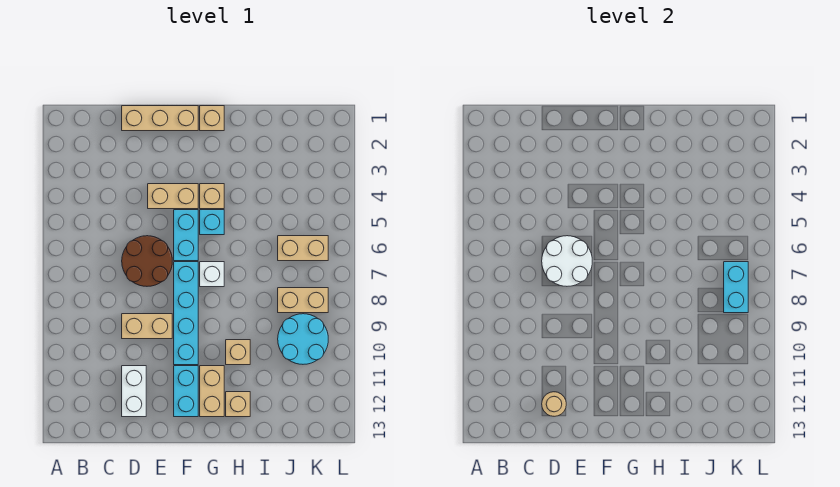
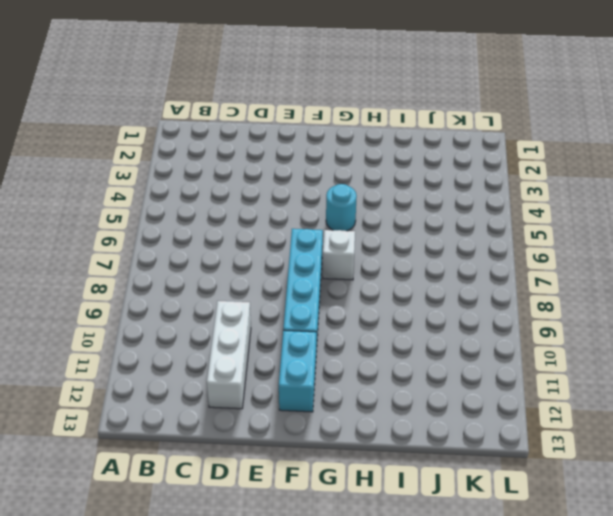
white 1x3 brick [207,301,251,409] -> white 1x2 brick [122,366,146,417]
cyan 1x1 round brick [326,184,357,231] -> cyan 1x1 brick [200,210,224,235]
none -> tan 1x3 brick [122,106,198,131]
none -> brown 2x2 round brick [122,236,172,286]
none -> tan 1x2 brick [122,314,172,339]

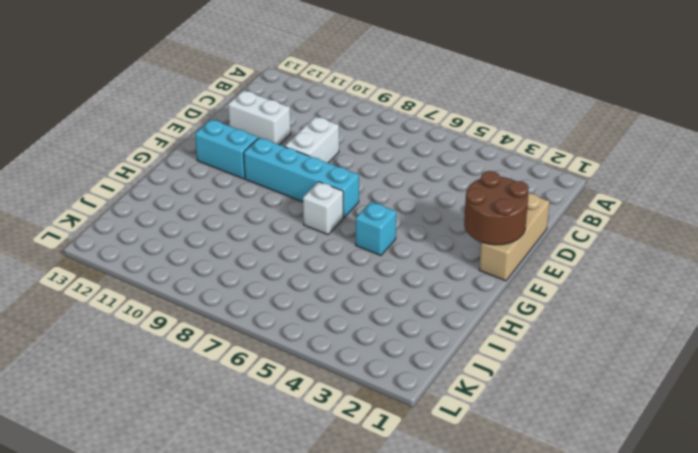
white 1x2 brick [285,116,339,163] -> tan 1x2 brick [122,314,172,339]
brown 2x2 round brick [464,171,529,245] -> brown 2x2 round brick moved to [122,236,172,286]
none -> tan 1x2 brick [148,184,198,209]
none -> cyan 1x2 brick [174,210,198,261]
none -> tan 1x1 brick [200,106,224,131]

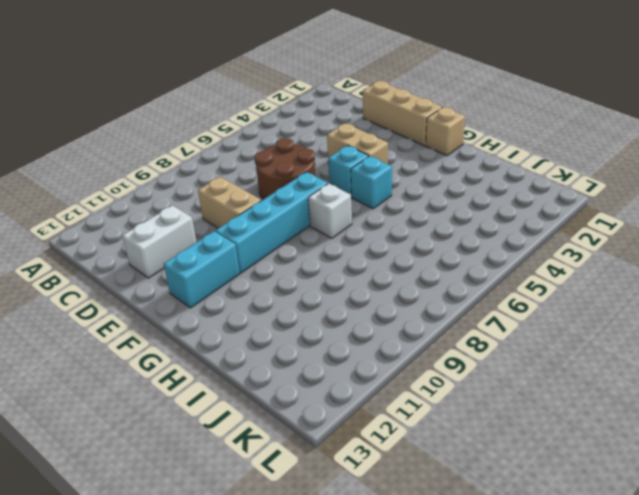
cyan 1x1 brick [328,146,369,197] -> cyan 1x2 brick [174,210,198,261]
none -> tan 1x1 brick [200,184,224,209]
none -> tan 1x2 brick [200,366,224,417]
none -> tan 1x1 brick [226,340,250,365]

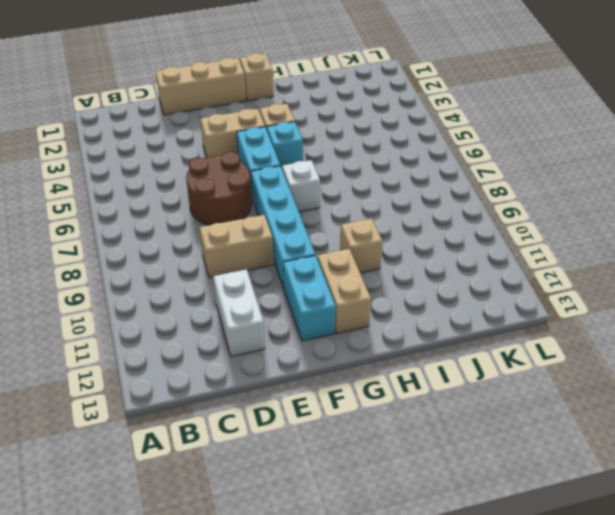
none -> tan 1x1 brick [226,392,250,417]
none -> tan 1x2 brick [278,236,328,261]
none -> tan 1x2 brick [278,288,328,313]

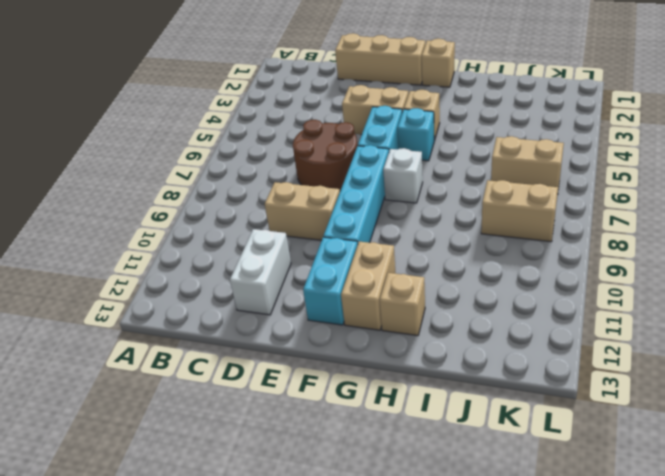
none -> tan 1x1 brick [226,340,250,365]
none -> cyan 2x2 round brick [278,314,328,364]
none -> white 2x2 round brick [542,236,592,286]

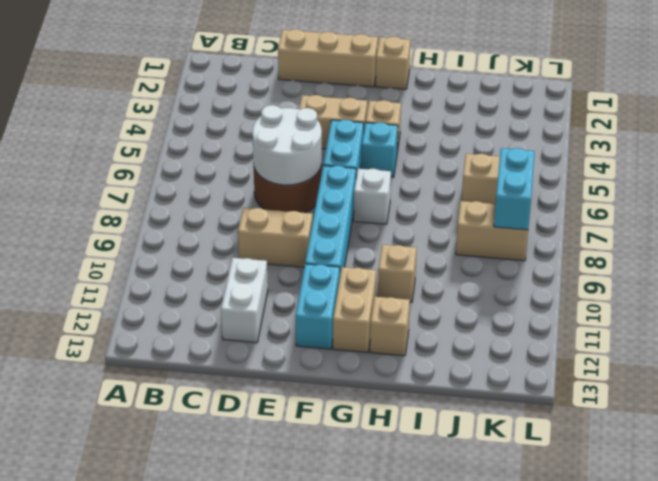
none -> cyan 2x2 round brick [278,314,328,364]
none -> tan 1x1 round brick [542,392,566,416]

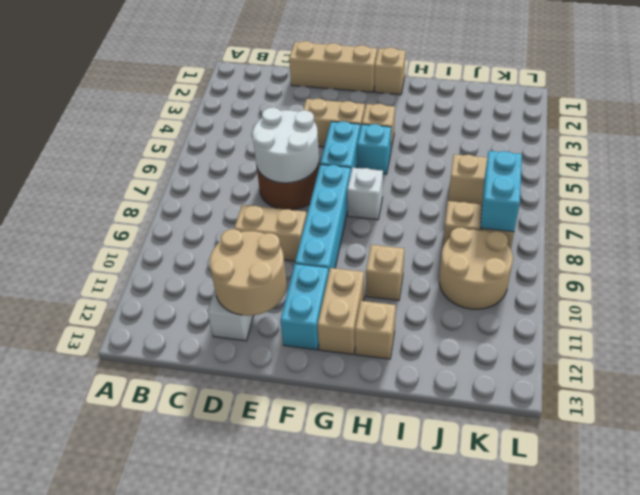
tan 2x2 round brick [210,229,287,316] -> tan 1x1 round brick [542,392,566,416]
tan 2x2 round brick [439,227,513,309] -> cyan 2x2 round brick [278,314,328,364]

